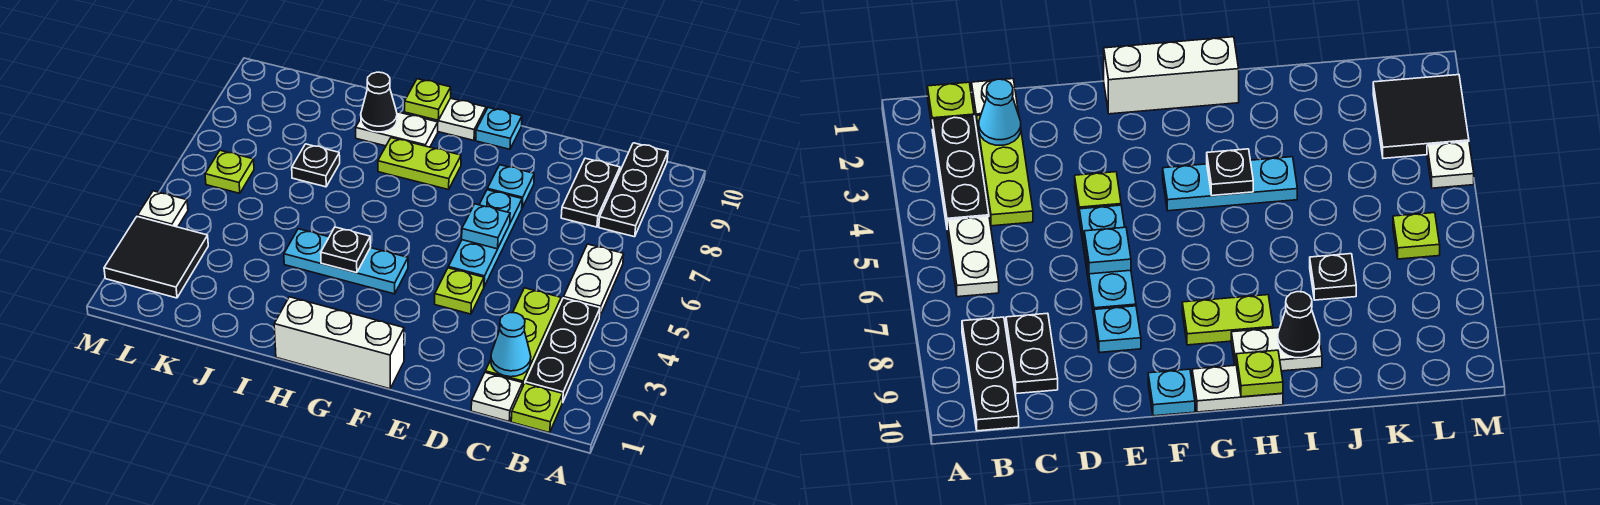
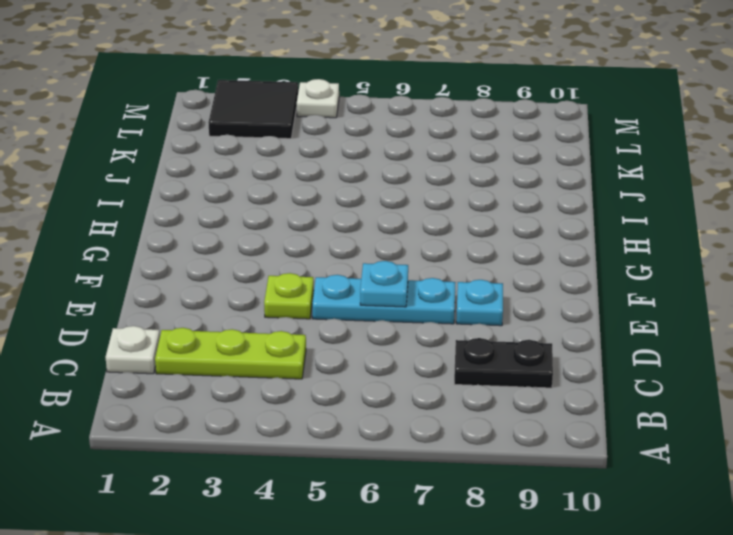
none -> lime 1x1 plate [511,383,563,433]
none -> black 1x3 plate [525,298,600,403]
none -> white 1x2 plate [564,244,624,317]

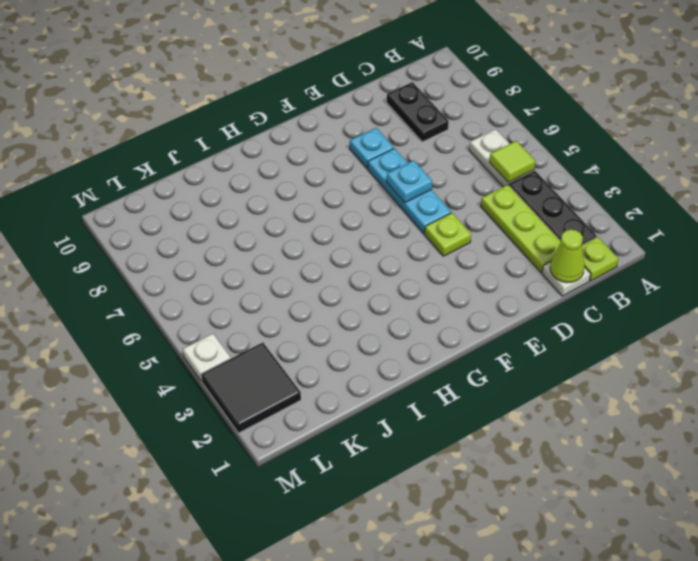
lime 1x1 tile [490,141,535,183] -> none
lime 1x1 cone [550,229,585,283] -> none
none -> black 1x3 plate [599,143,668,237]
none -> white 1x3 brick [274,297,404,389]
none -> cyan 1x1 plate [476,108,522,149]

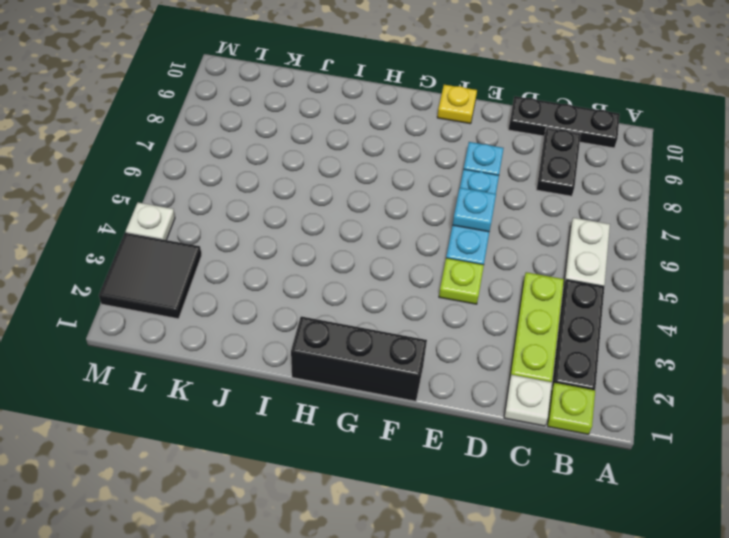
black 1x3 plate [508,96,620,148] -> black 1x3 plate turned to [599,143,668,237]
black 1x3 brick [291,316,427,401] -> white 1x3 brick [274,297,404,389]
yellow 1x1 plate [437,85,477,124] -> cyan 1x1 plate [476,108,522,149]
none -> cyan 1x3 plate [284,229,408,294]
none -> lime 1x2 plate [378,138,461,190]
none -> white 1x2 plate [405,98,486,140]

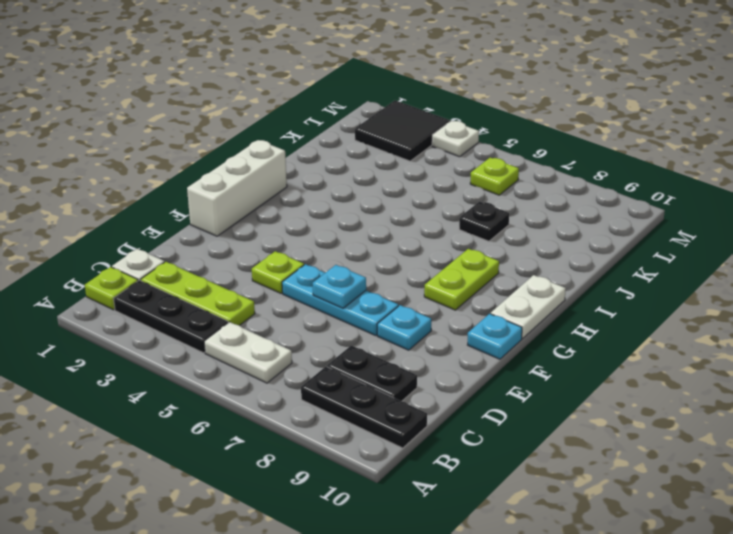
none -> cyan 1x3 plate [284,229,408,294]
none -> white 1x2 plate [356,112,438,147]
none -> cyan 1x1 cone [491,313,531,377]

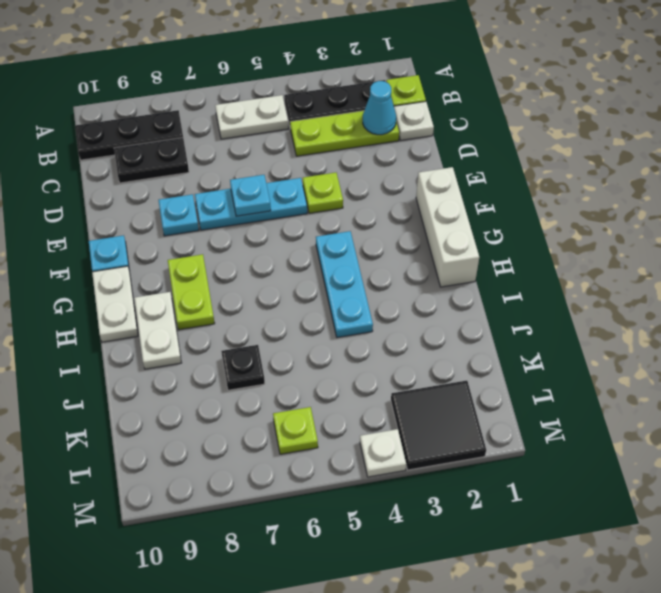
none -> black 1x1 plate [321,227,371,273]
none -> lime 1x1 plate [405,79,451,120]
none -> black 1x1 cone [361,72,397,132]

